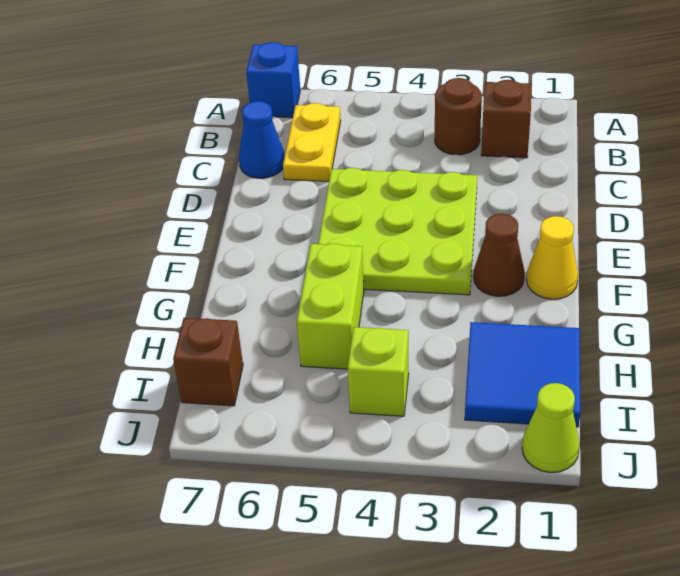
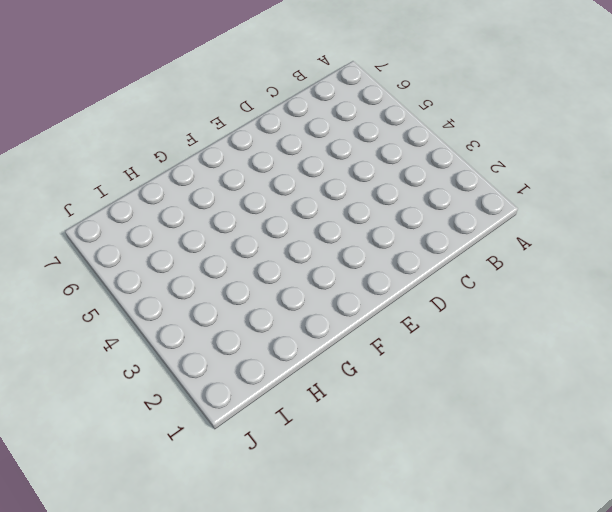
none -> blue 1x1 brick [246,42,300,118]
none -> brown 1x1 brick [481,80,532,158]
none -> brown 1x1 round brick [435,78,482,155]

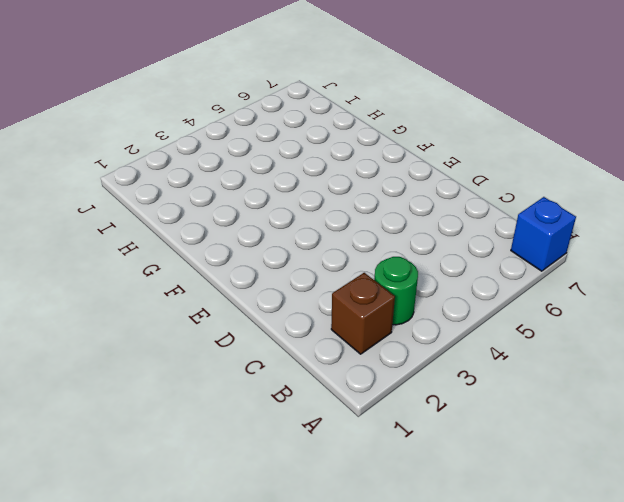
green 1x1 round brick [374,257,418,325] -> brown 1x1 round brick [435,78,482,155]
none -> yellow 1x2 plate [283,103,341,181]
none -> blue 1x1 cone [239,101,285,178]
none -> lime 3x3 plate [318,168,477,295]

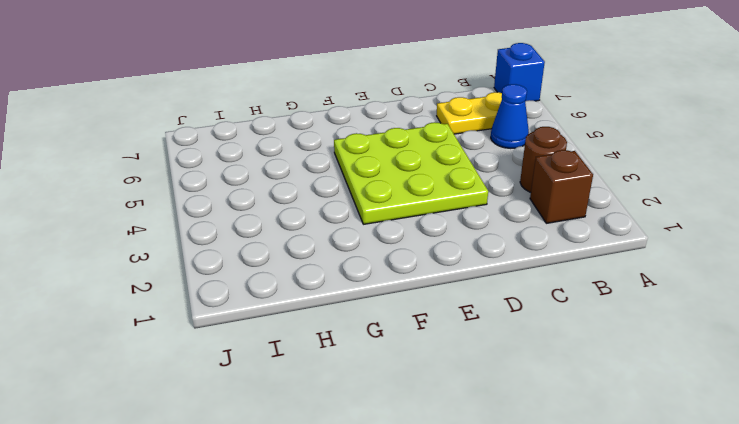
blue 1x1 cone [491,84,529,148] -> blue 1x1 cone moved to [239,101,285,178]
none -> yellow 1x1 cone [527,216,578,299]
none -> brown 1x1 cone [474,214,525,296]
none -> lime 1x2 brick [297,244,364,369]

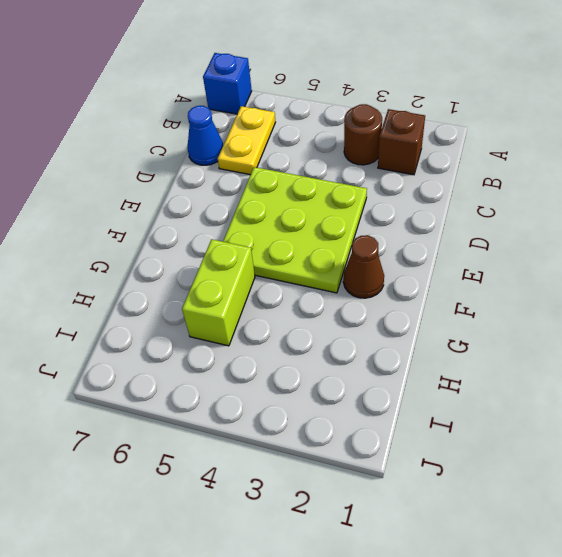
none -> yellow 1x1 cone [527,216,578,299]
none -> blue 2x2 tile [465,322,580,427]
none -> lime 1x1 brick [348,327,409,416]

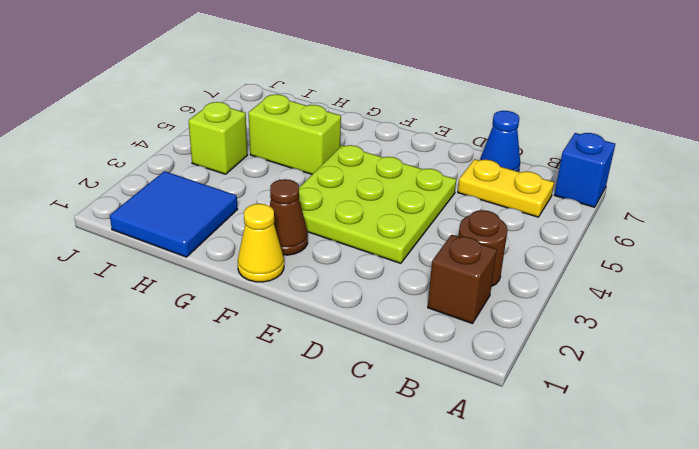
none -> brown 1x1 brick [173,318,243,406]
none -> lime 1x1 cone [522,383,580,472]

